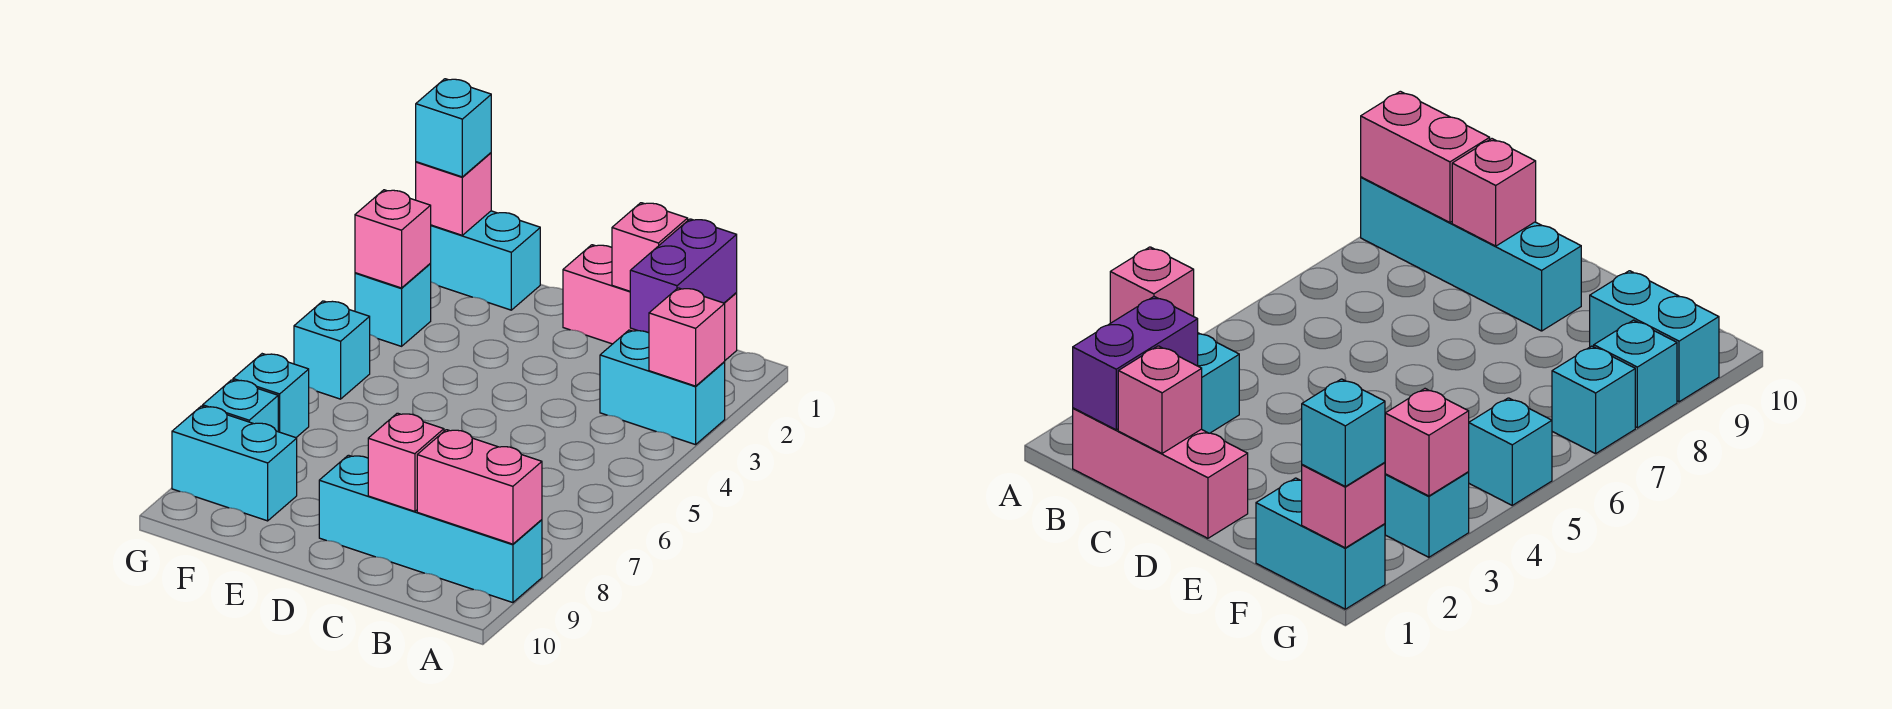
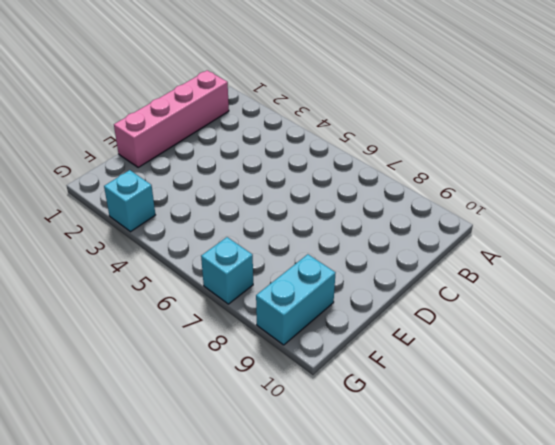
pink 1x4 brick [114,70,229,167] -> pink 1x3 brick [563,245,737,360]
none -> cyan 1x2 brick [600,330,725,445]
none -> cyan 1x4 brick [319,455,542,603]
none -> cyan 1x2 brick [430,211,540,310]

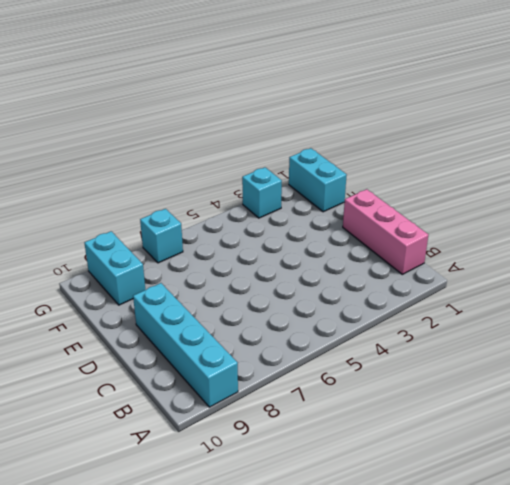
none -> cyan 1x2 brick [600,330,725,445]
none -> cyan 1x1 brick [294,301,370,399]
none -> cyan 1x1 brick [203,380,278,432]

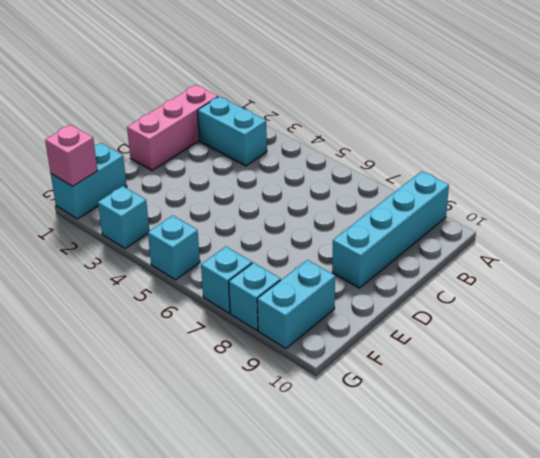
cyan 1x2 brick [198,97,267,166] -> cyan 1x2 brick turned to [600,330,725,445]
none -> pink 1x1 brick [649,288,725,386]
none -> pink 1x2 brick [417,430,542,544]
none -> purple 1x2 brick [630,219,737,333]

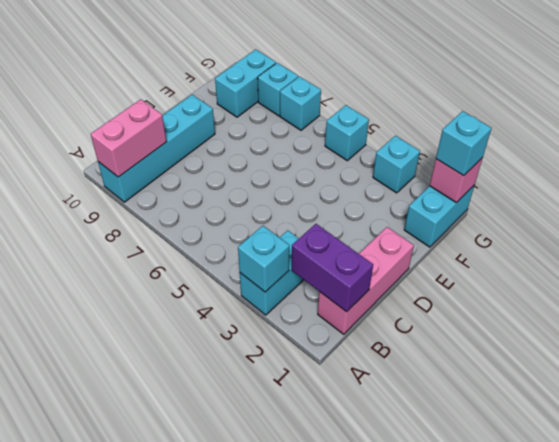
cyan 1x1 brick [238,226,289,292] -> pink 1x1 brick [649,288,725,386]
none -> pink 1x1 brick [612,203,688,291]
none -> pink 1x1 brick [368,413,444,511]
none -> pink 1x1 brick [355,190,431,288]

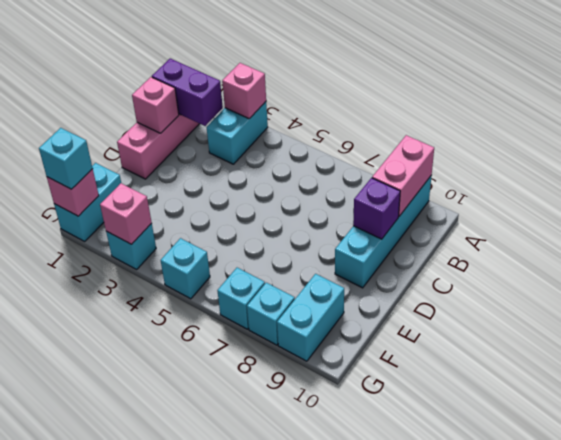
purple 1x1 brick [353,178,400,239] -> pink 1x1 brick [368,413,444,511]

